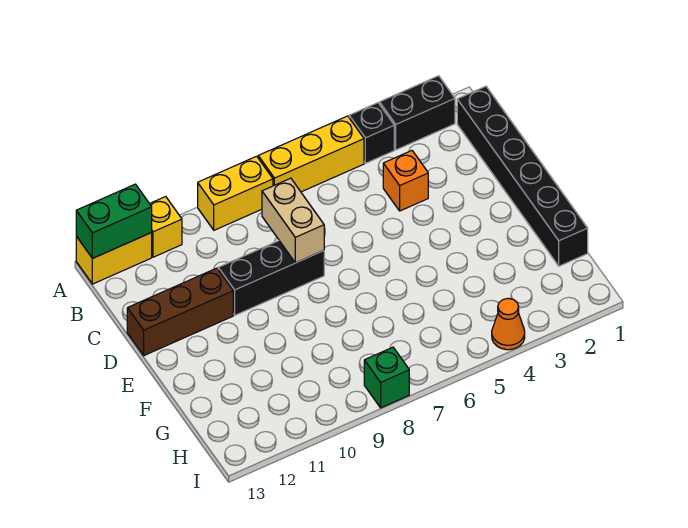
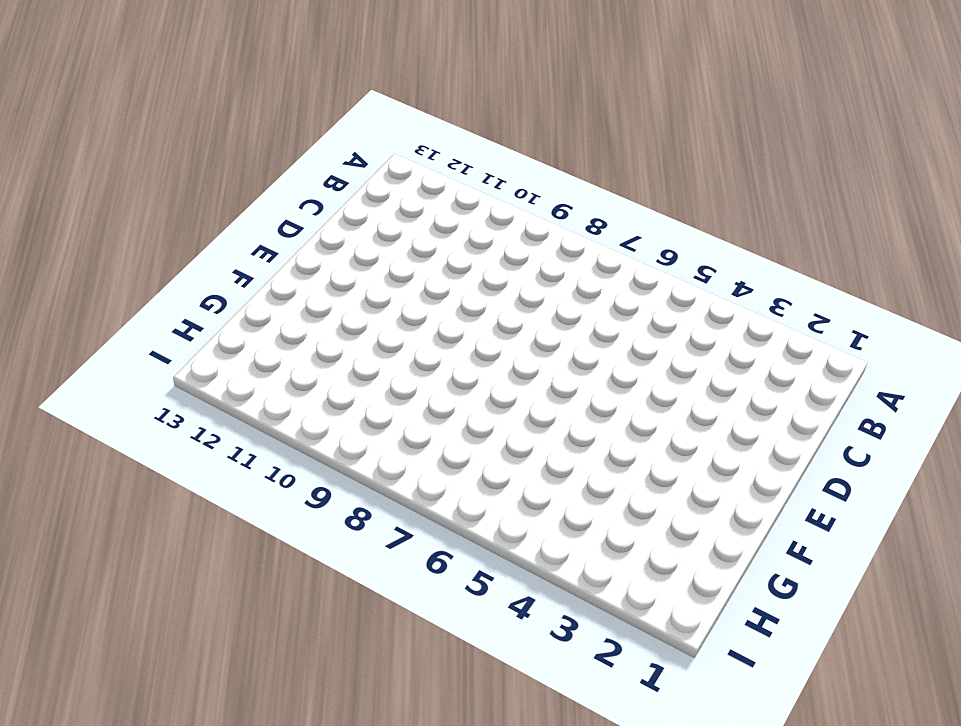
none -> black 1x2 brick [380,76,455,150]
none -> black 1x1 brick [349,103,394,163]
none -> yellow 1x3 brick [258,116,364,192]

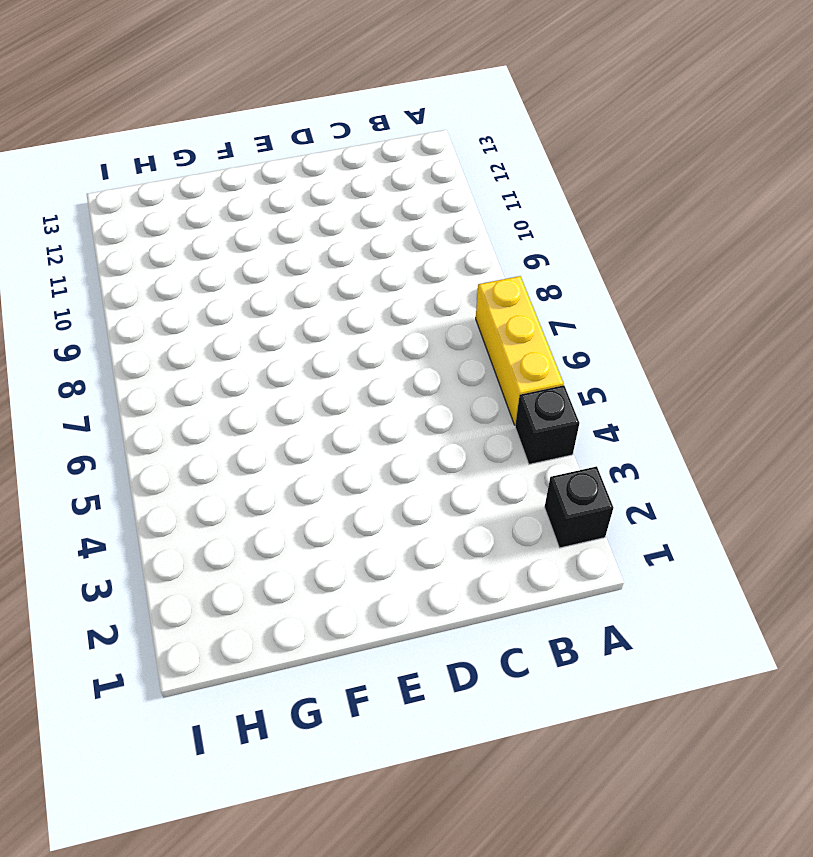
black 1x1 brick [545,466,613,548] -> black 1x2 brick [380,76,455,150]
none -> yellow 1x2 brick [198,156,273,230]
none -> yellow 1x1 brick [150,197,182,257]
none -> yellow 1x2 brick [76,233,152,284]

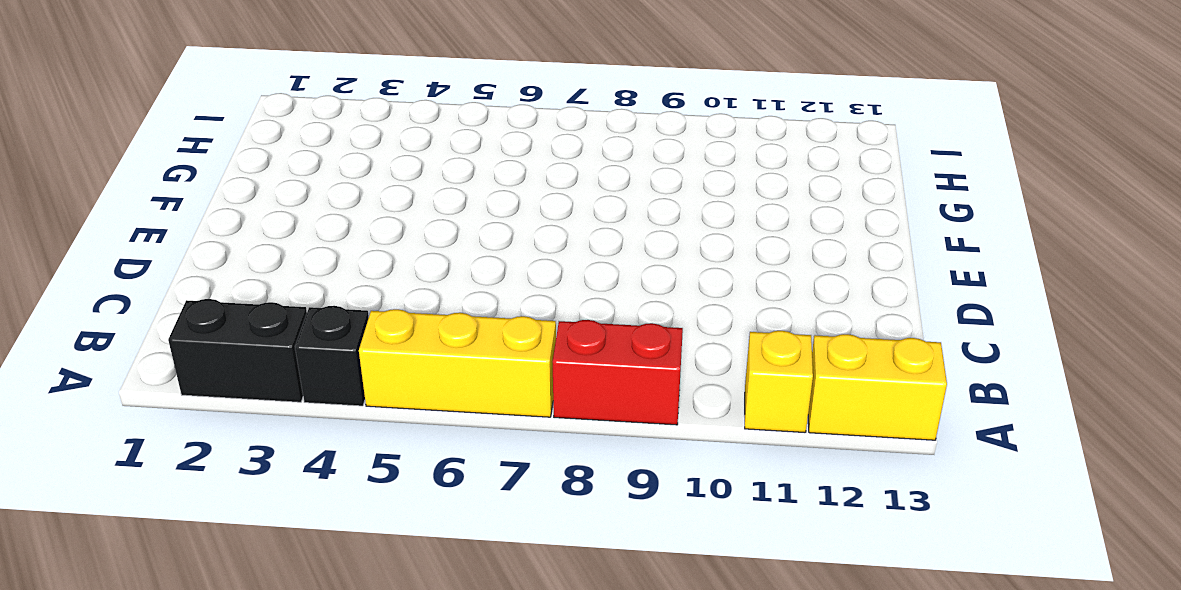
red 1x2 brick [553,320,683,425] -> yellow 1x2 brick [198,156,273,230]
none -> black 1x6 brick [457,86,588,266]
none -> orange 1x1 brick [383,151,428,211]
none -> black 1x3 brick [218,241,324,315]

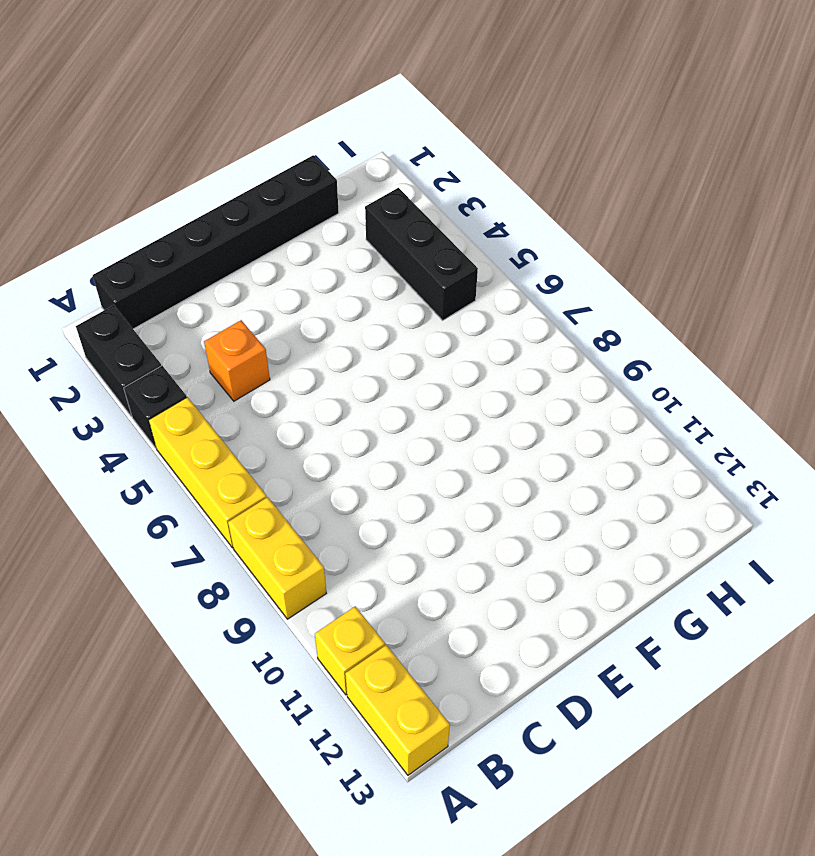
black 1x3 brick [365,188,478,320] -> black 1x3 brick moved to [218,241,324,315]
none -> brown 1x3 brick [127,268,233,355]
none -> orange 1x1 cone [492,298,525,350]
none -> green 1x1 brick [364,347,409,408]

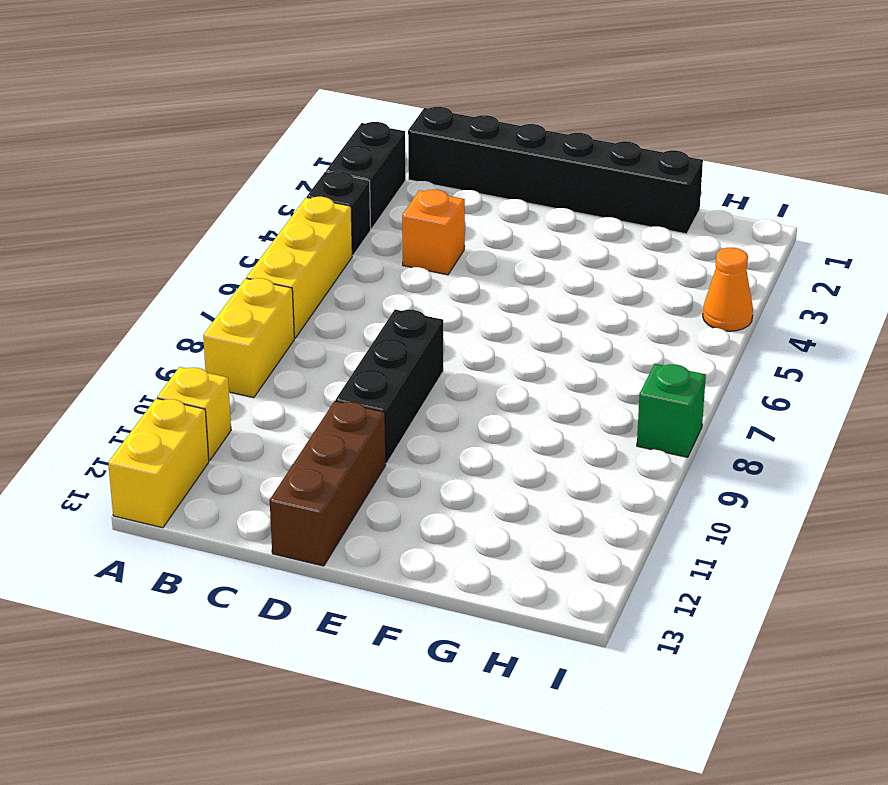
none -> green 1x2 brick [76,184,152,258]
none -> tan 1x2 brick [262,178,324,263]

